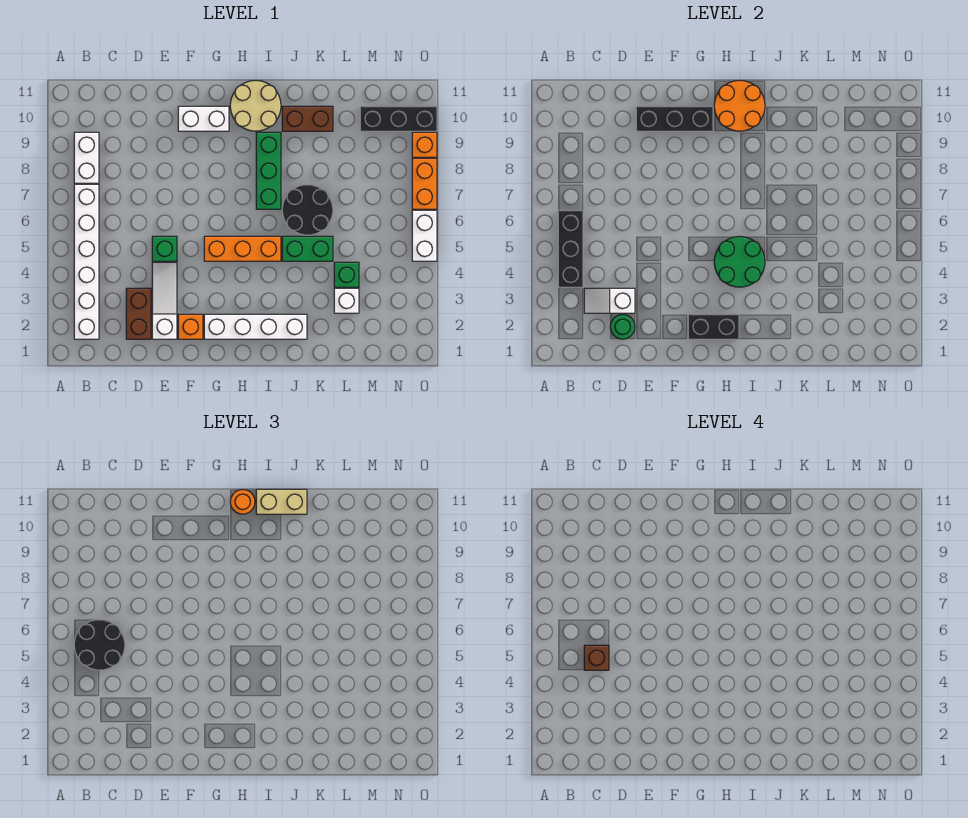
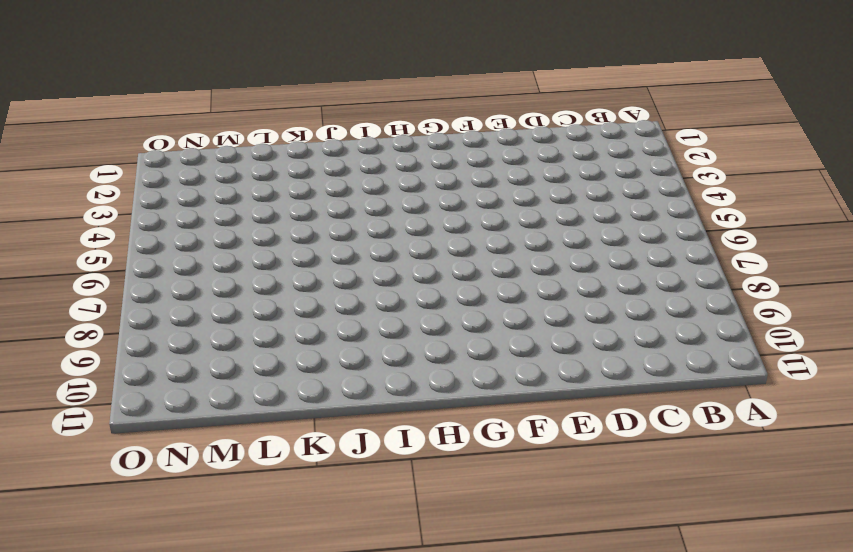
none -> white 1x6 brick [74,184,99,339]
none -> white 1x2 brick [74,132,99,183]
none -> brown 1x2 brick [126,288,151,339]
none -> white 1x3 slope [152,262,177,339]

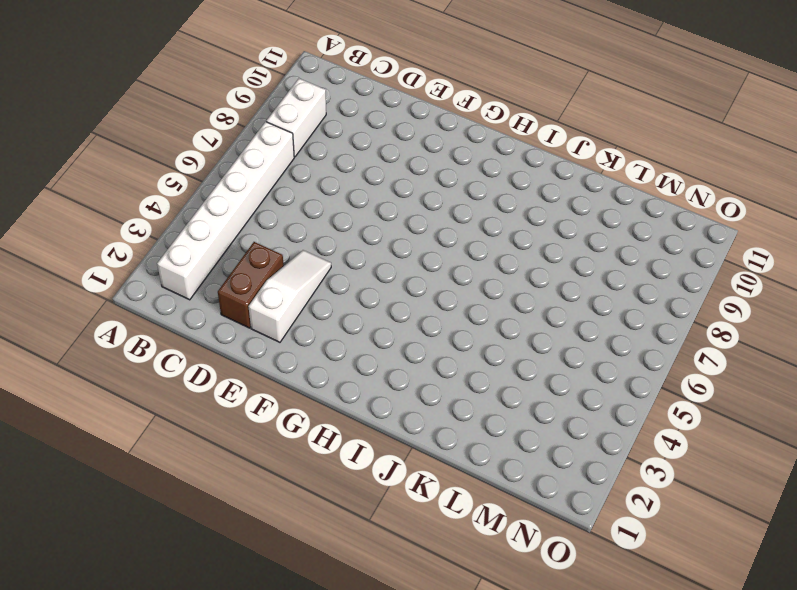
none -> green 1x1 brick [152,236,177,261]
none -> orange 1x1 brick [178,314,203,339]
none -> white 1x2 brick [178,106,229,131]
none -> white 1x4 brick [204,314,307,339]

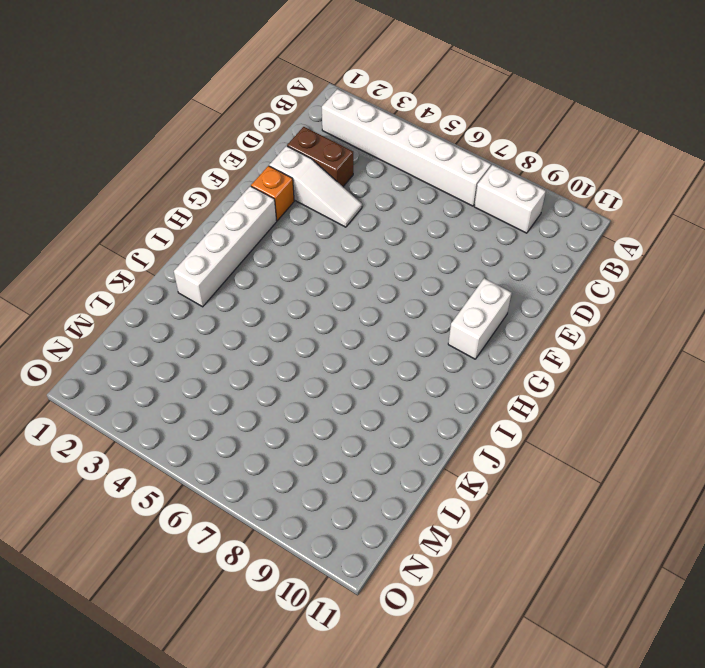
none -> green 1x1 brick [152,236,177,261]
none -> orange 1x3 brick [204,236,281,261]
none -> tan 2x2 round brick [230,80,281,131]
none -> green 1x3 brick [256,132,281,209]

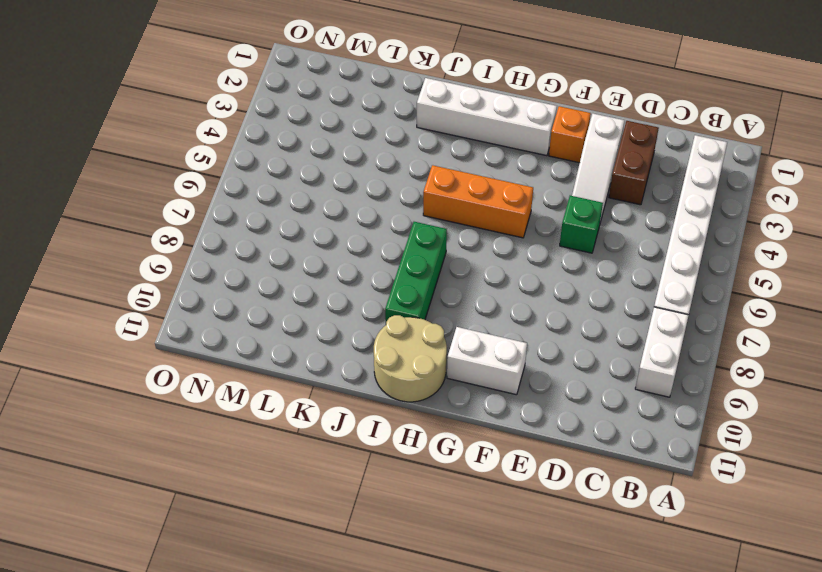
none -> green 1x2 brick [282,236,333,261]
none -> black 2x2 round brick [282,184,333,235]
none -> brown 1x2 brick [282,106,333,131]
none -> white 1x1 brick [334,288,359,313]

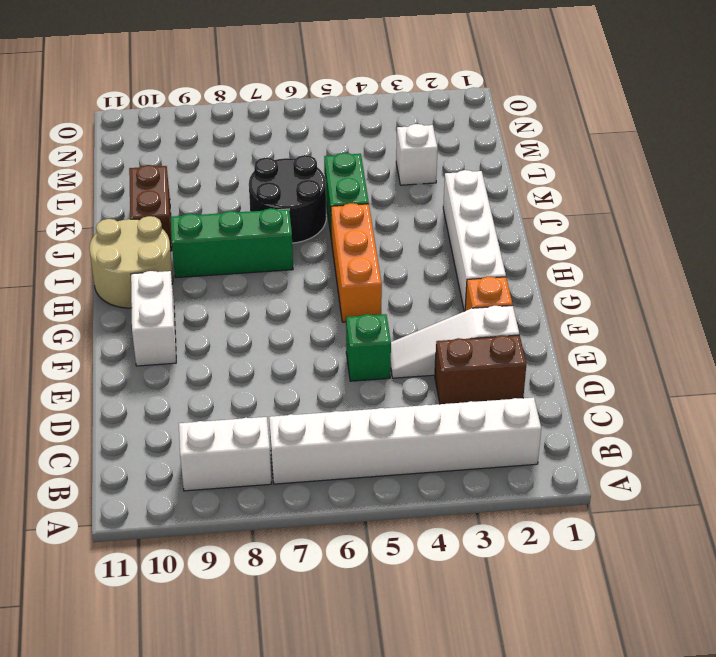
none -> green 1x1 brick [334,262,359,287]
none -> black 1x3 brick [360,106,437,131]
none -> white 1x2 brick [412,210,437,261]
none -> orange 1x2 brick [412,158,437,209]

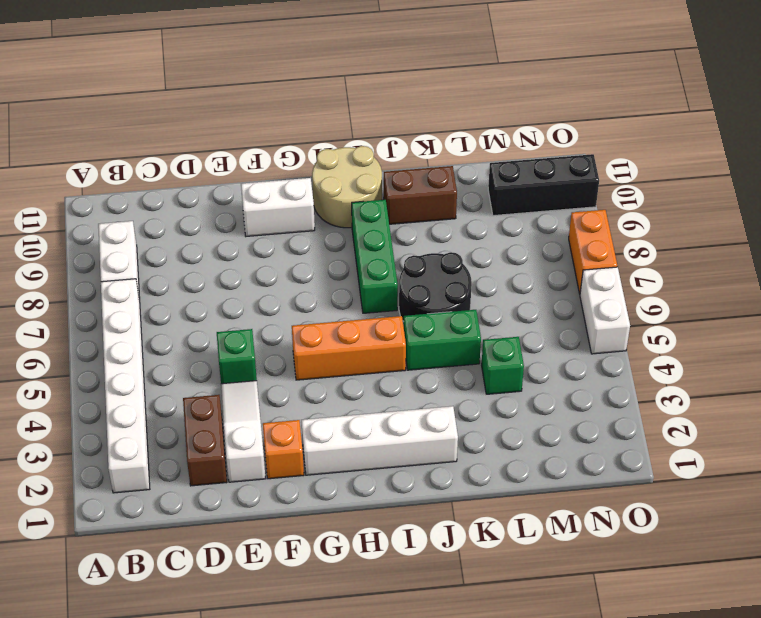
none -> white 1x1 brick [334,288,359,313]
none -> orange 1x1 brick [412,132,437,157]
none -> black 1x3 brick [558,210,583,287]
none -> white 1x2 slope [584,288,635,313]

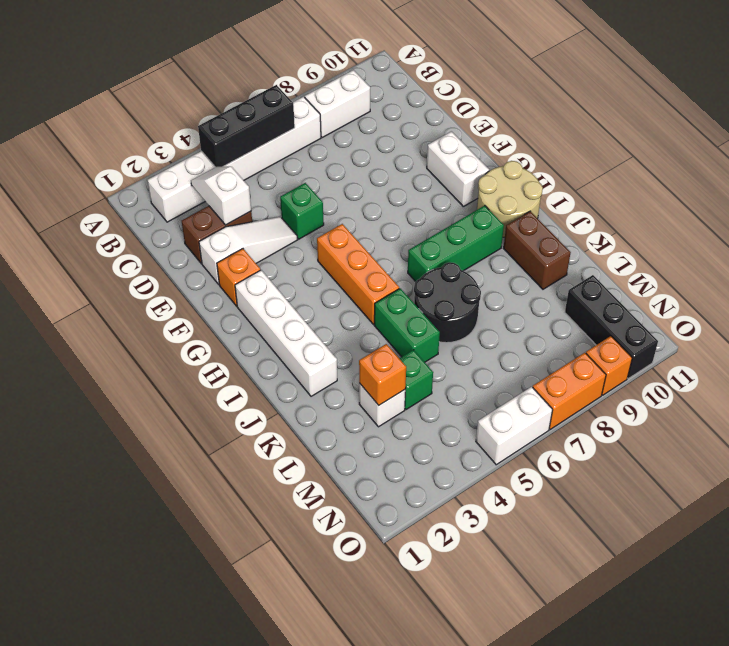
orange 1x1 brick [359,344,406,405] -> none
none -> green 1x1 round brick [610,315,635,339]
none -> black 1x3 brick [636,106,713,131]
none -> black 1x2 brick [688,314,739,339]
none -> green 2x2 round brick [714,236,765,287]

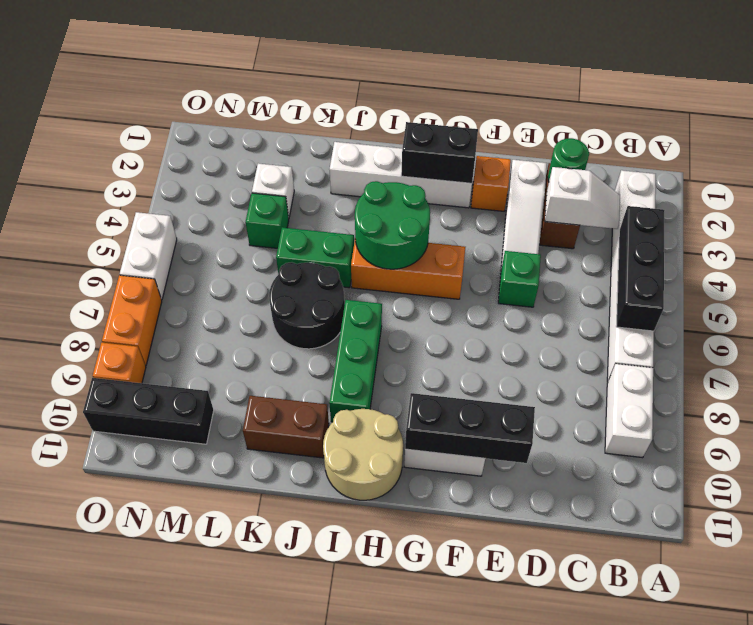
none -> orange 2x2 round brick [714,80,765,131]
none -> black 2x2 round brick [74,619,125,670]
none -> orange 1x1 round brick [230,490,255,514]
none -> tan 1x2 brick [256,489,307,514]

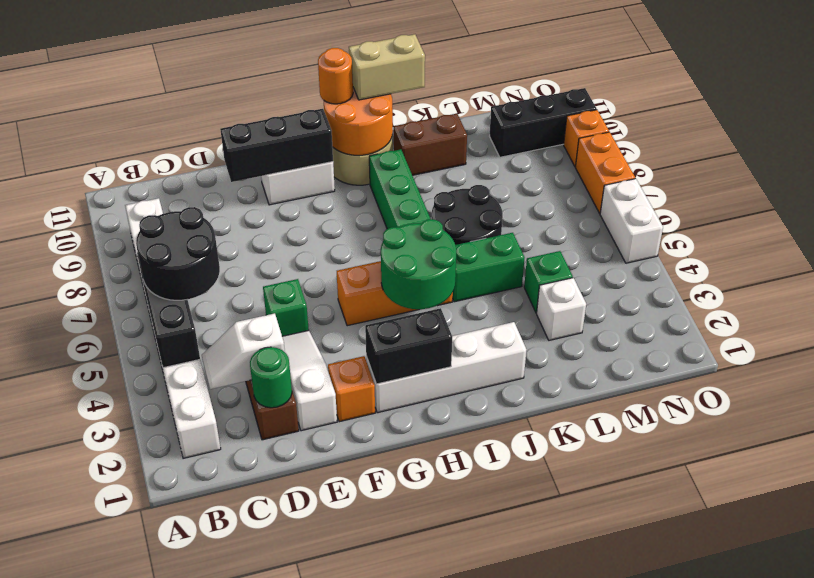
none -> brown 1x1 brick [584,645,609,670]

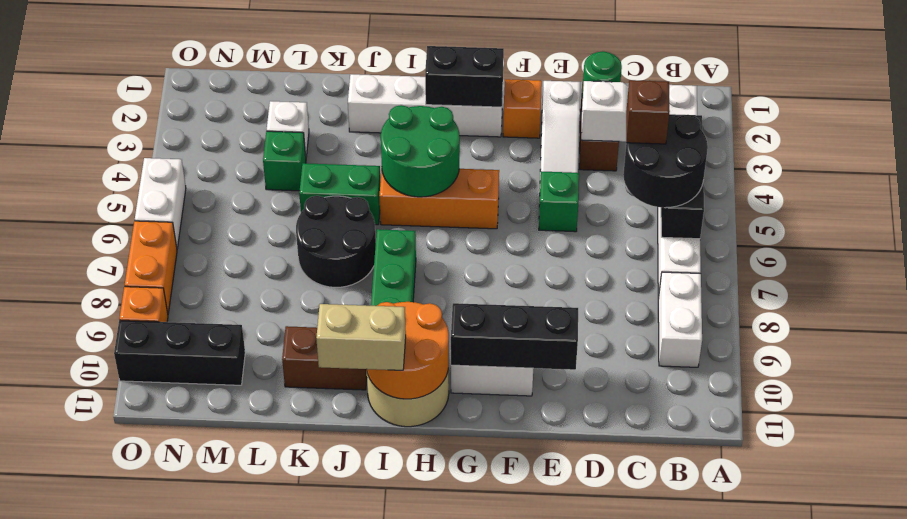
none -> orange 1x1 round brick [230,490,255,514]

